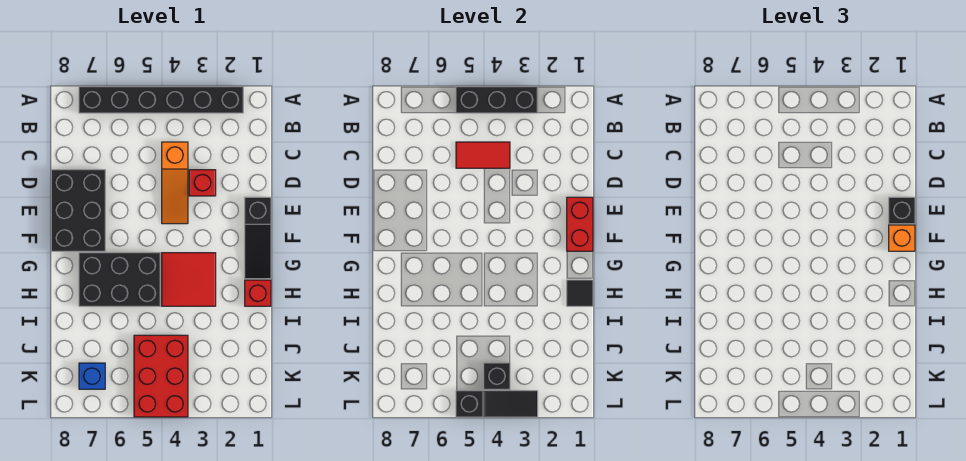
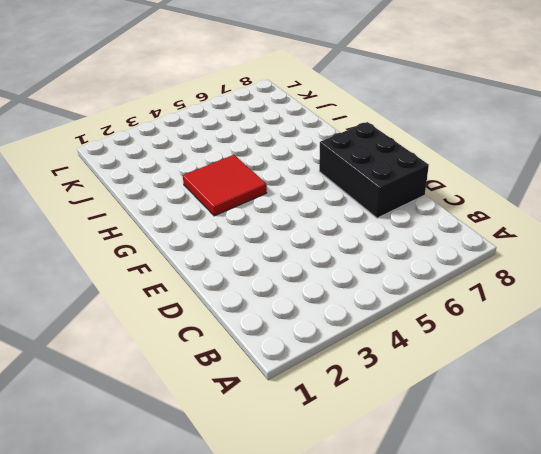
none -> black 1x6 brick [79,87,243,113]
none -> orange 1x3 slope [162,142,188,224]
none -> red 1x1 brick [189,170,216,196]

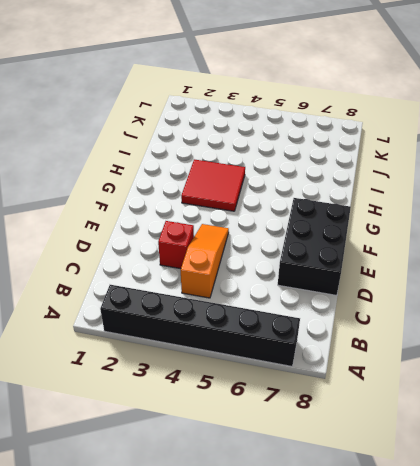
none -> black 1x3 slope [245,197,271,279]
none -> black 2x3 brick [79,253,160,306]
none -> red 1x1 brick [245,280,271,306]

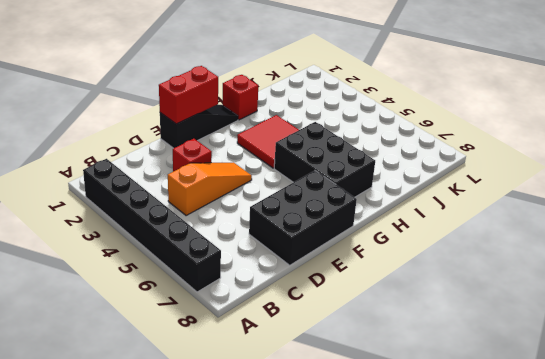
none -> red 2x3 brick [134,335,188,417]
none -> blue 1x1 brick [79,363,105,389]
none -> black 1x3 brick [456,87,538,113]

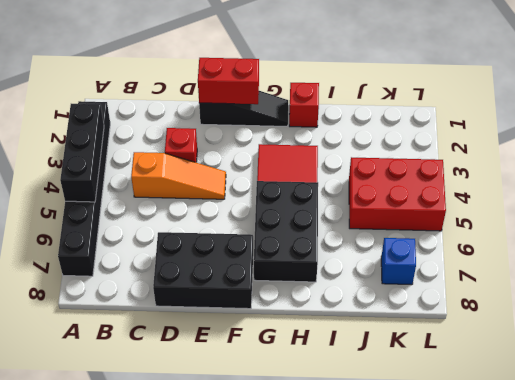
none -> red 1x2 tile [456,142,510,168]
none -> black 1x1 tile [567,280,593,306]
none -> black 1x1 brick [484,363,510,389]

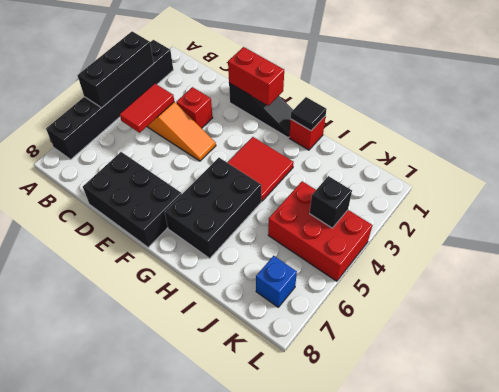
none -> black 1x3 slope [456,391,538,417]
none -> black 1x1 brick [889,197,915,224]
none -> orange 1x1 brick [889,225,915,251]

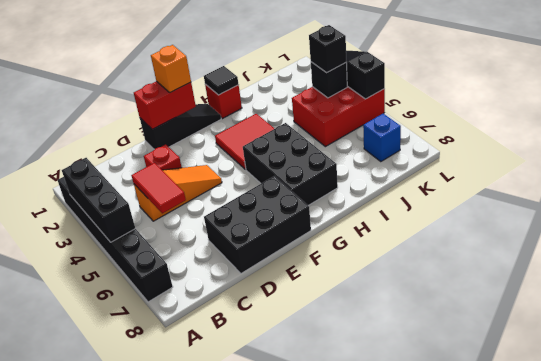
black 1x1 brick [309,25,346,73] -> black 1x1 brick moved to [889,197,915,224]

